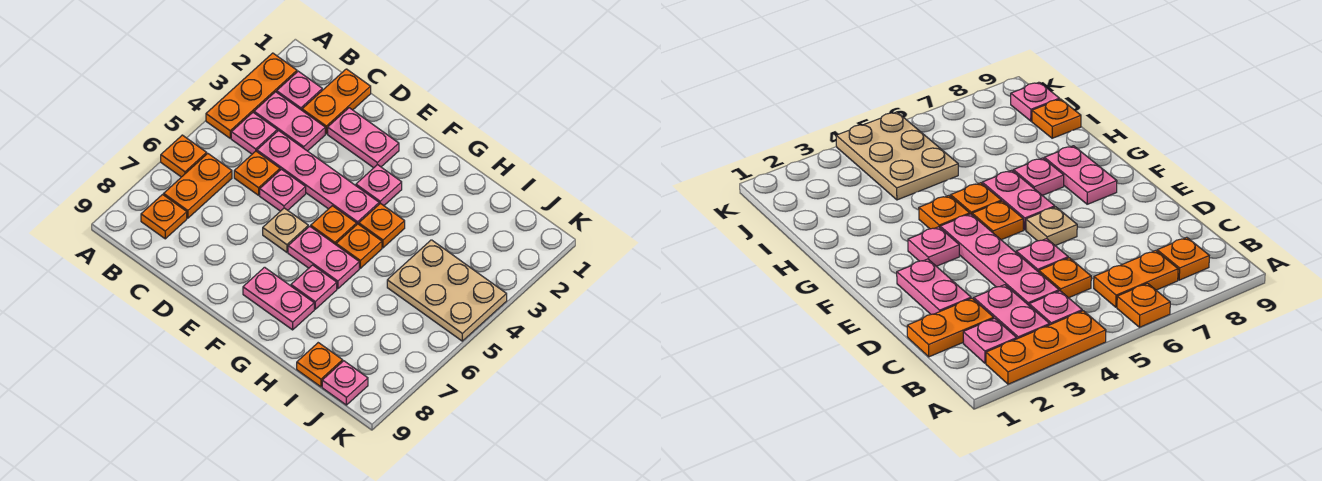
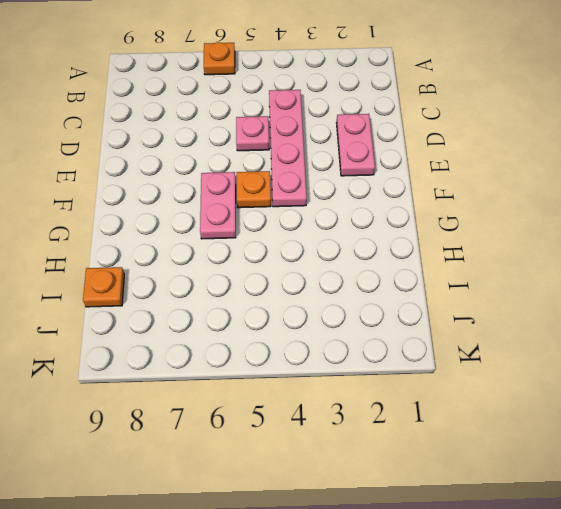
none -> orange 1x3 plate [206,53,297,138]
none -> pink 1x1 plate [277,71,322,110]
none -> pink 1x2 plate [254,92,325,151]

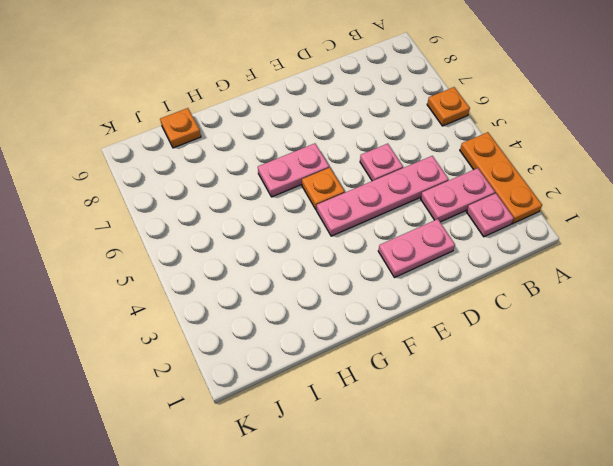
none -> pink 1x1 plate [231,113,277,154]
none -> orange 1x2 plate [164,153,232,218]
none -> orange 1x1 plate [141,195,187,239]

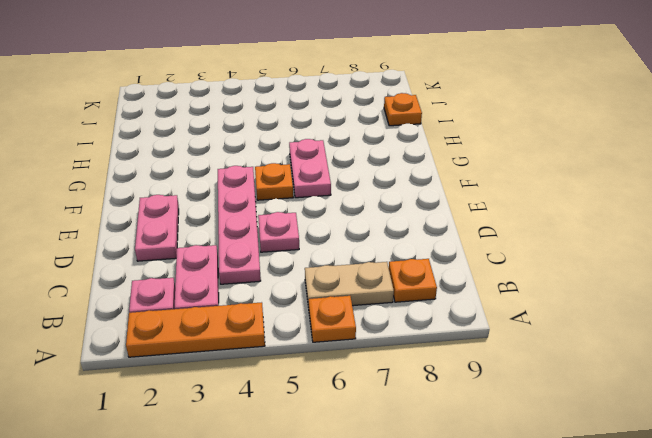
tan 1x2 plate [305,262,394,307] -> orange 1x2 plate [164,153,232,218]
none -> pink 1x1 plate [231,113,277,154]
none -> orange 1x2 plate [302,69,371,134]
none -> orange 1x1 plate [234,151,280,195]

